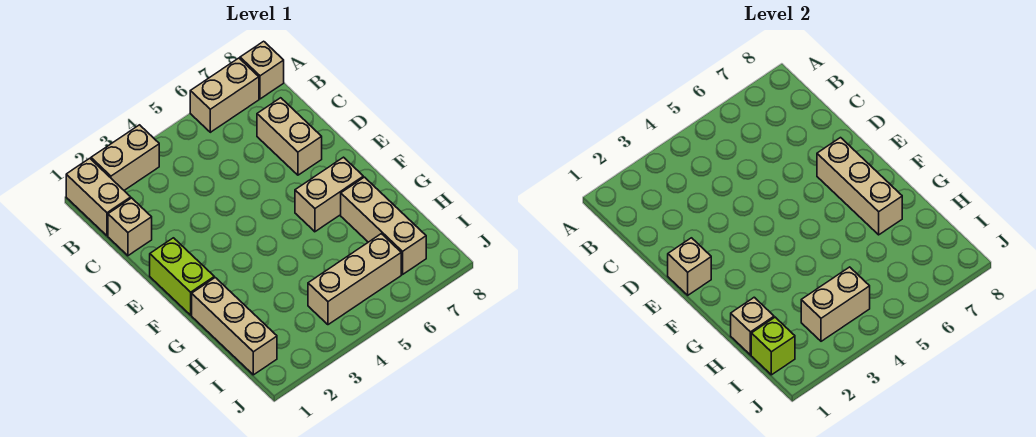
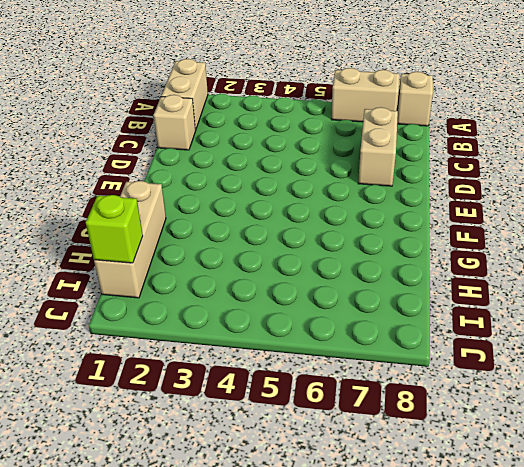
none -> tan 1x2 brick [91,125,159,190]
none -> lime 1x2 brick [150,238,214,315]
none -> tan 1x2 brick [295,157,363,232]

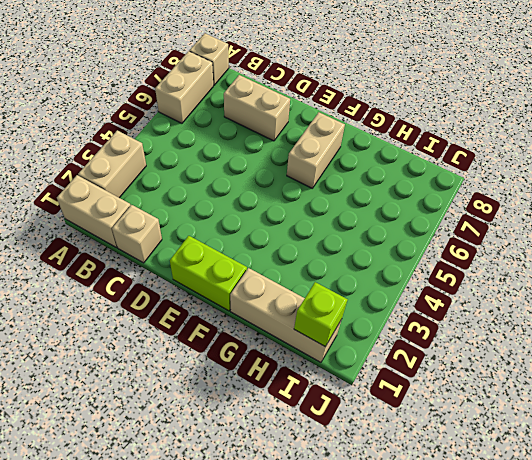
none -> tan 1x3 brick [341,177,426,274]
none -> tan 1x3 brick [308,234,401,325]
none -> tan 1x1 brick [668,238,711,295]

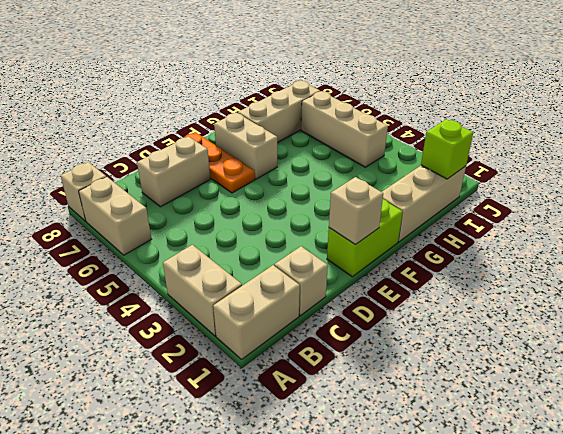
orange 1x3 plate [173,132,255,193] -> none
none -> tan 1x3 brick [817,138,902,235]
none -> tan 1x1 brick [731,297,774,355]
none -> tan 1x2 brick [801,267,870,341]

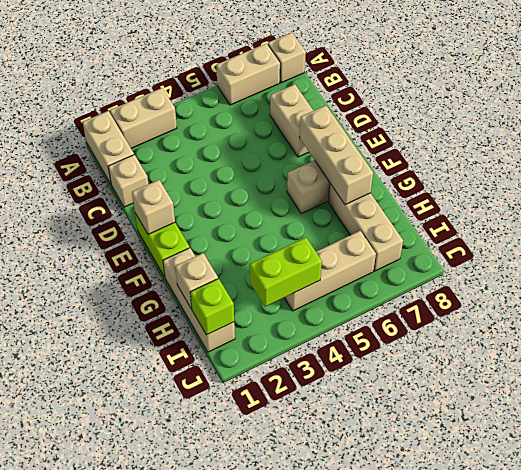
lime 1x2 brick [250,238,322,307] -> tan 1x2 brick [801,267,870,341]

